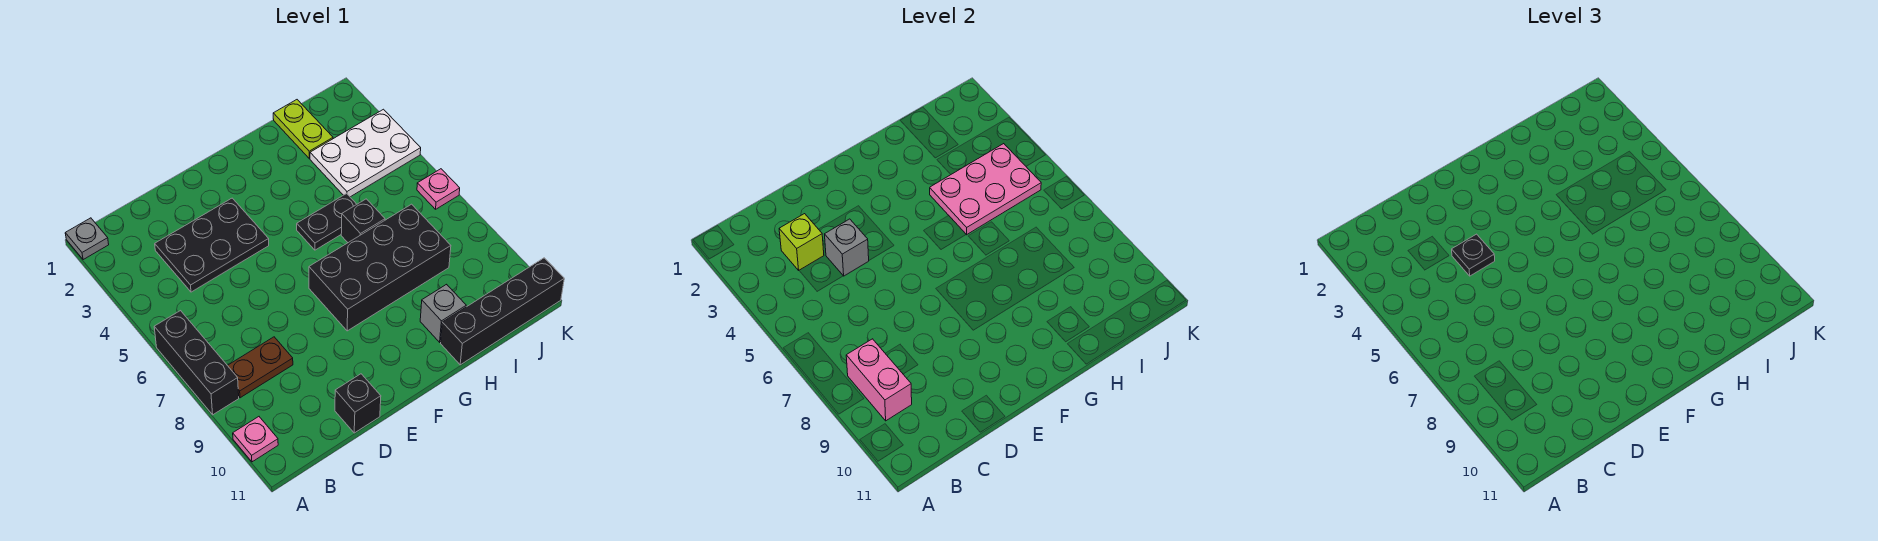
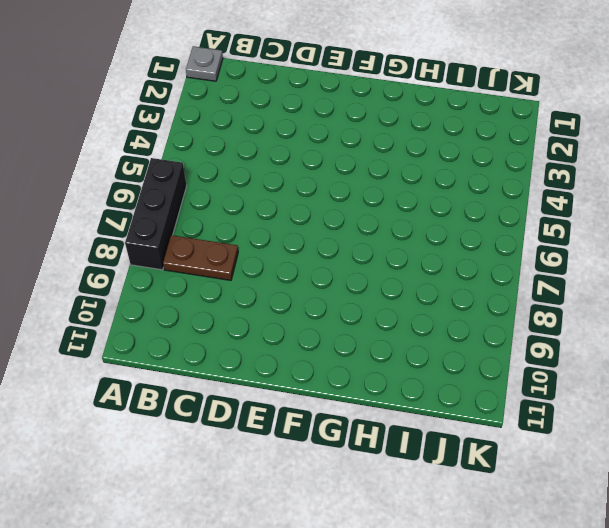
none -> pink 1x1 plate [233,417,278,462]
none -> black 2x3 plate [155,198,269,292]
none -> black 1x1 brick [335,374,381,433]

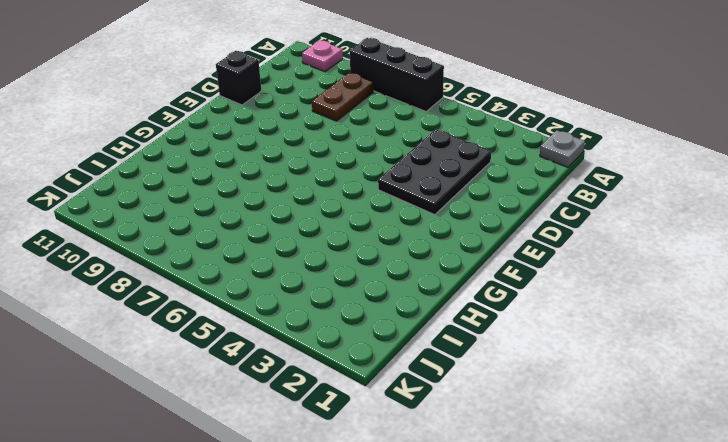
none -> black 2x4 brick [309,204,451,331]
none -> black 1x2 plate [297,194,357,250]
none -> black 1x1 brick [341,199,385,243]

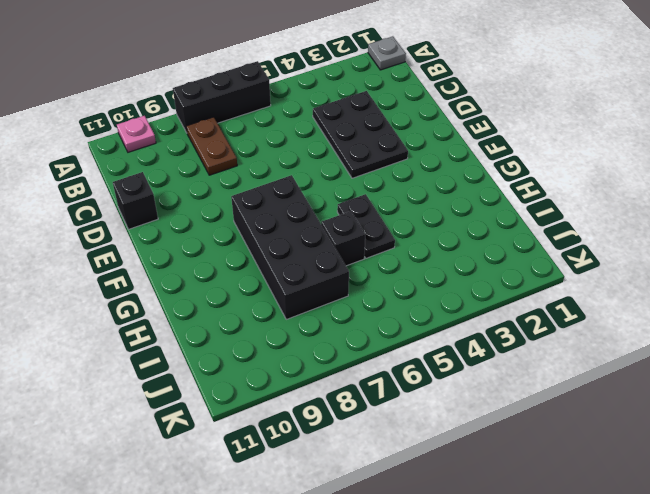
none -> grey 1x1 brick [420,284,466,342]
none -> black 1x4 brick [441,258,564,365]
none -> lime 1x2 plate [273,100,333,158]

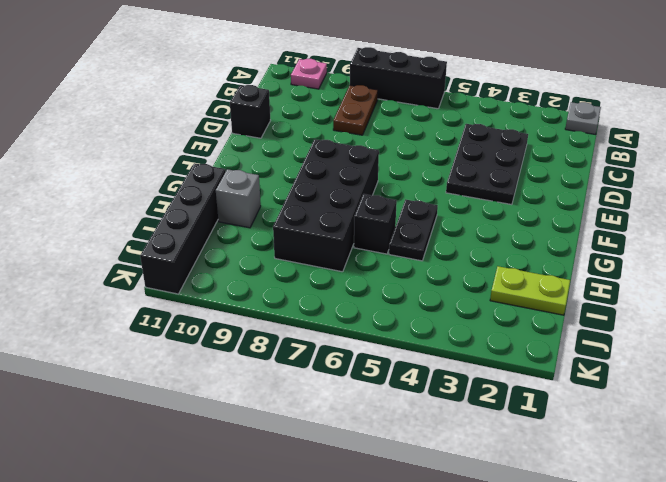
none -> white 2x3 plate [310,109,421,197]
none -> pink 1x1 plate [417,169,460,209]
none -> pink 1x2 brick [846,339,912,421]

